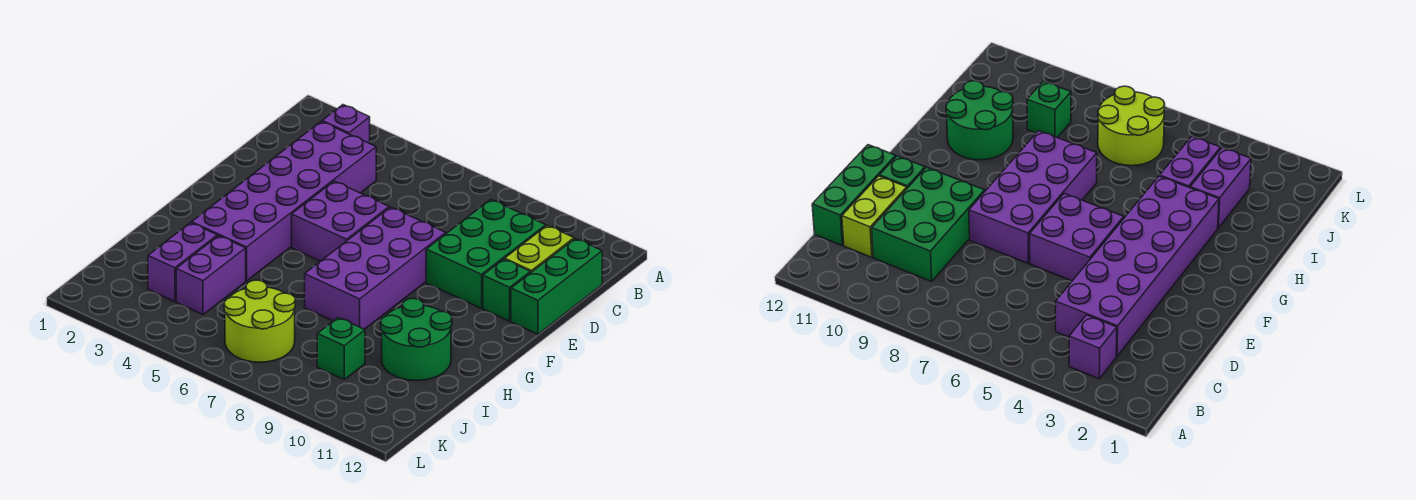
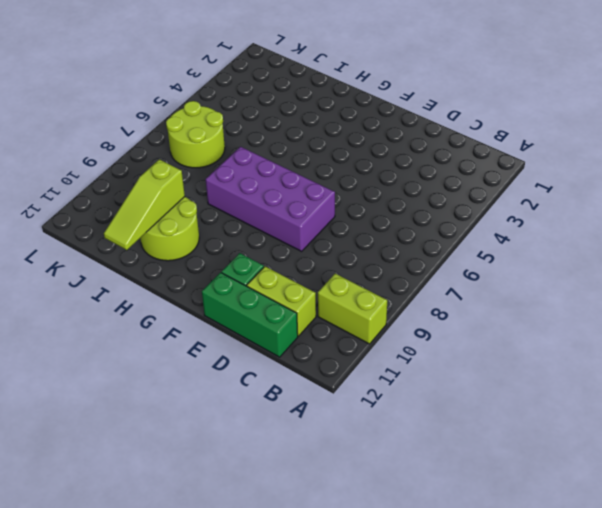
lime 1x2 brick [318,274,387,344] -> none
lime 2x2 round brick [140,197,199,261] -> green 2x2 round brick [381,298,452,381]
lime 1x3 slope [104,159,185,250] -> none
none -> purple 1x1 brick [322,105,370,143]
none -> purple 2x6 brick [192,121,376,281]
none -> green 2x3 brick [426,199,546,308]

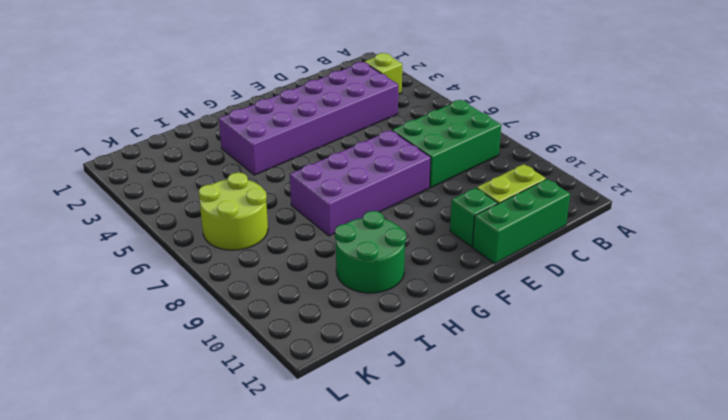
lime 1x1 brick [364,53,402,94] -> purple 1x1 brick [322,105,370,143]
green 2x3 brick [392,100,501,187] -> green 2x3 brick moved to [426,199,546,308]
none -> purple 2x2 brick [292,181,389,261]
none -> purple 1x2 brick [148,223,217,302]
none -> purple 1x2 brick [176,236,246,315]

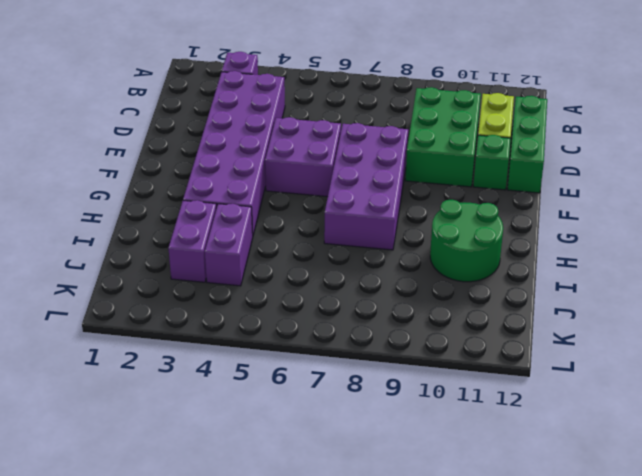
none -> lime 2x2 round brick [224,280,295,362]
none -> green 1x1 brick [317,318,365,379]

